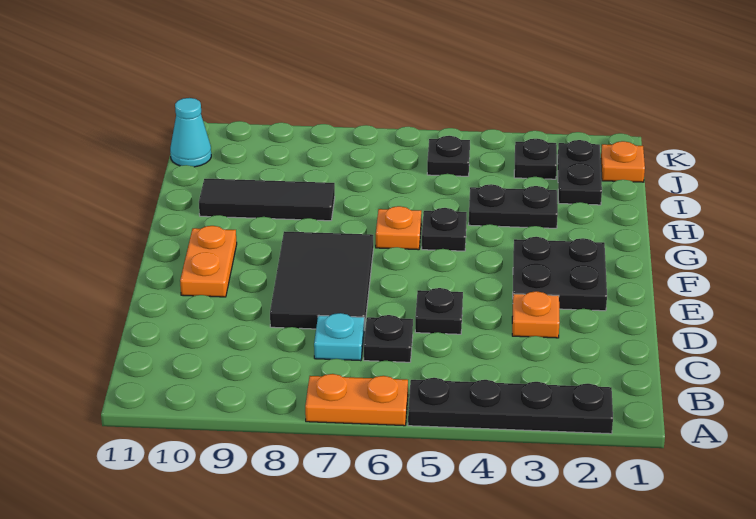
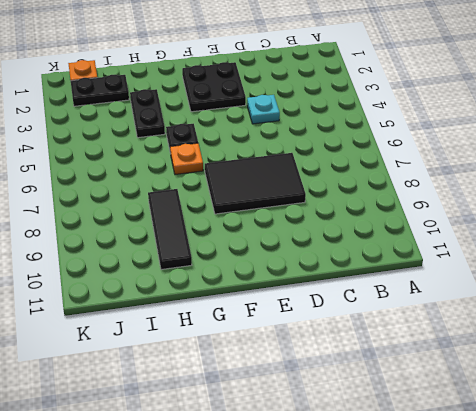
cyan 1x1 plate [247,95,280,124] -> cyan 1x1 plate moved to [314,313,364,361]
none -> black 1x4 plate [408,378,613,434]
none -> orange 1x2 plate [305,374,408,426]
none -> black 1x1 plate [364,315,413,362]

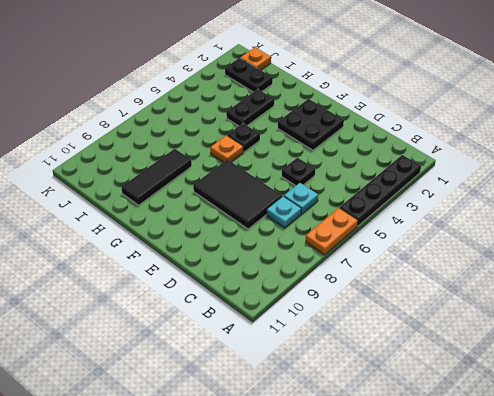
cyan 1x1 plate [284,183,318,214] -> black 1x1 plate [364,315,413,362]
none -> orange 1x1 plate [512,291,560,338]
none -> orange 1x2 plate [180,226,237,297]
none -> black 1x1 plate [514,139,557,179]

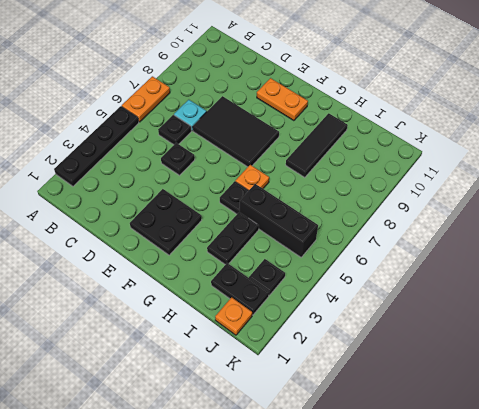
black 1x3 brick [240,184,318,257] -> black 1x1 plate [427,136,470,176]
none -> orange 1x1 plate [512,291,560,338]
none -> cyan 1x1 cone [170,98,211,167]

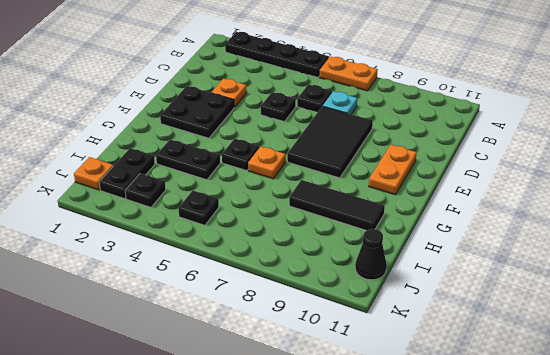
black 1x1 cone [355,229,387,280] -> cyan 1x1 cone [170,98,211,167]

